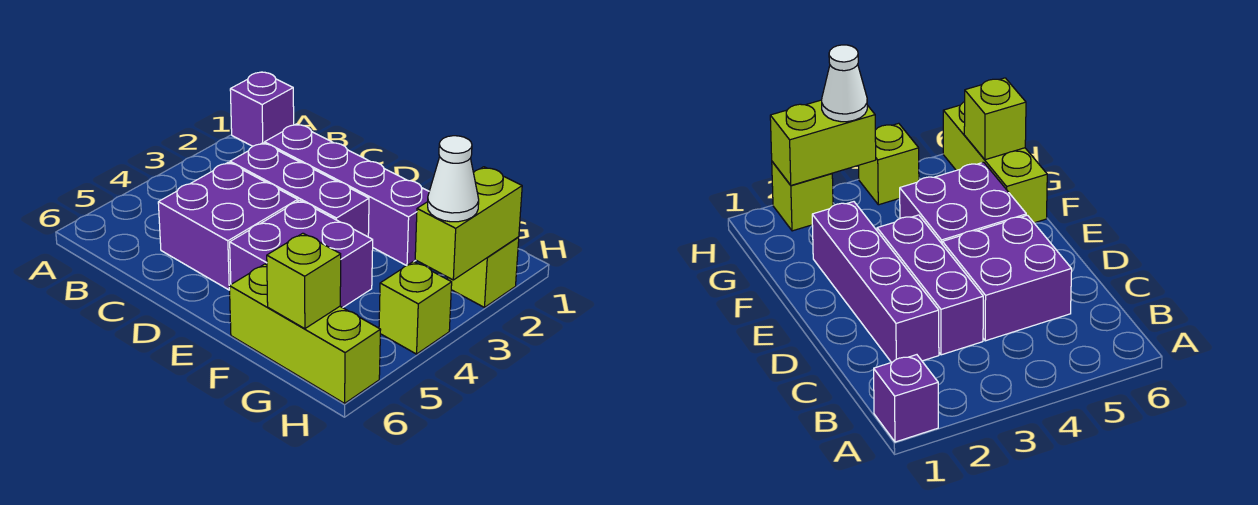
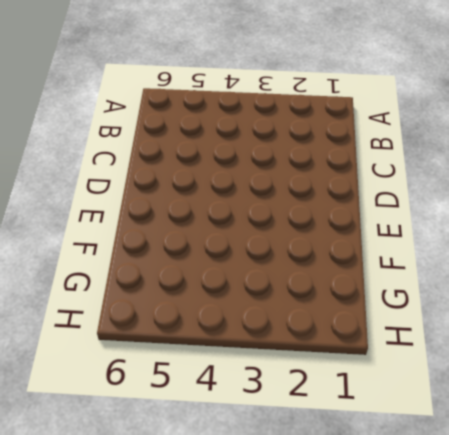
none -> purple 1x1 brick [230,72,294,146]
none -> purple 1x4 brick [265,124,429,266]

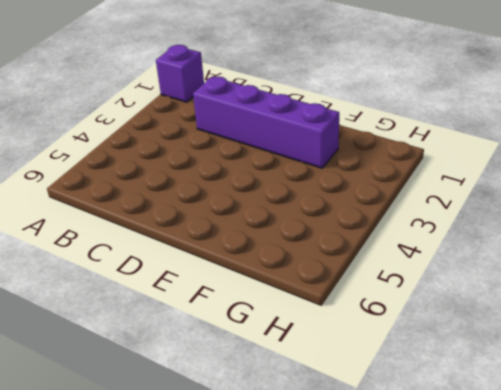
none -> purple 1x3 brick [230,143,369,237]
none -> purple 2x2 brick [158,162,298,290]

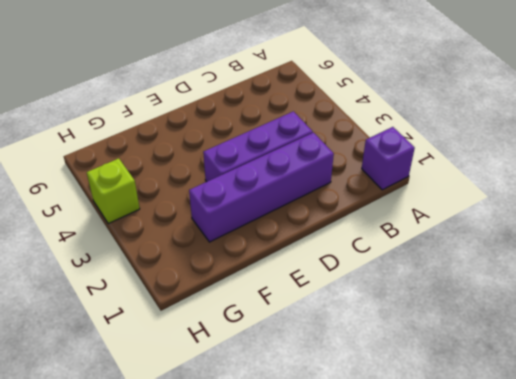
none -> purple 2x2 brick [158,162,298,290]
none -> purple 2x2 brick [230,200,373,308]

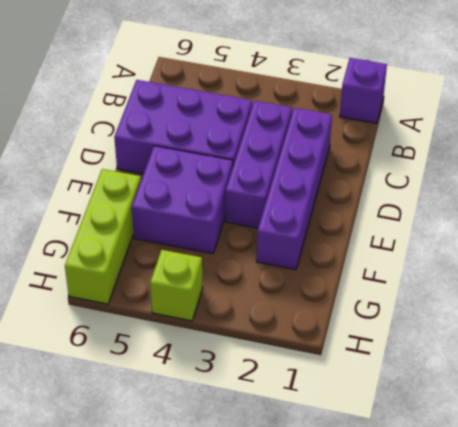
purple 2x3 brick [114,80,252,174] -> purple 2x2 brick [158,162,298,290]
none -> lime 1x1 brick [448,237,519,307]
none -> lime 1x1 brick [267,233,341,329]

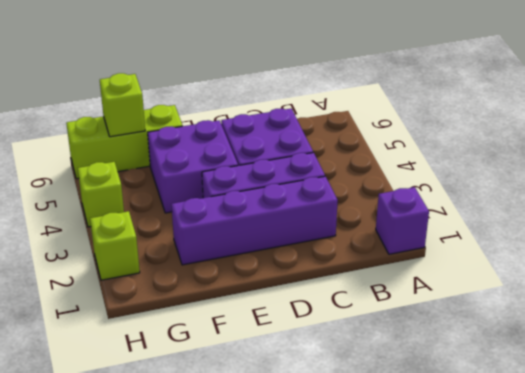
none -> lime 1x2 brick [415,167,522,280]
none -> white 1x1 cone [428,136,479,222]

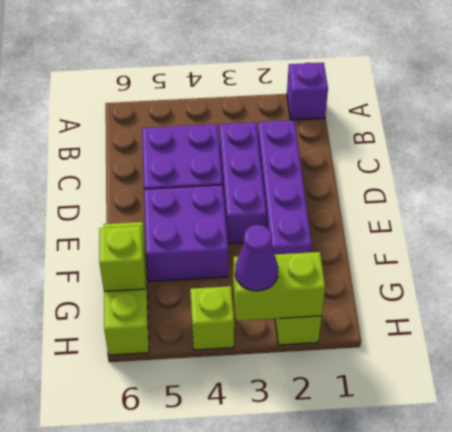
purple 1x1 cone [235,225,278,291] -> white 1x1 cone [428,136,479,222]

